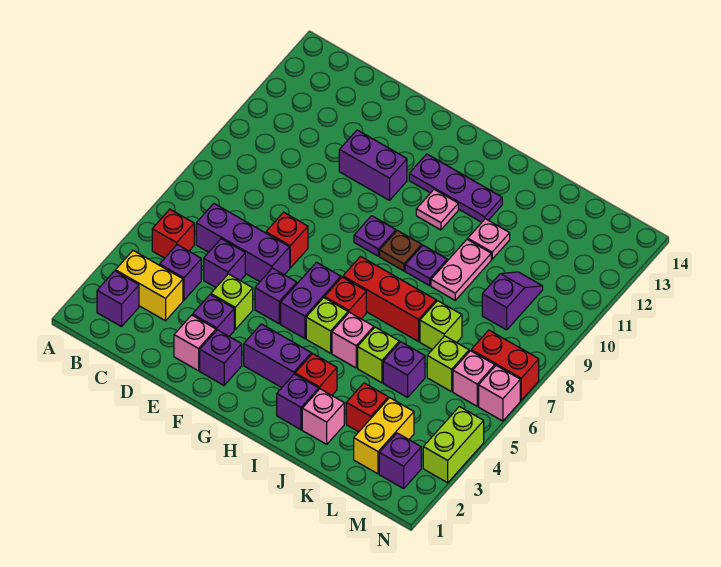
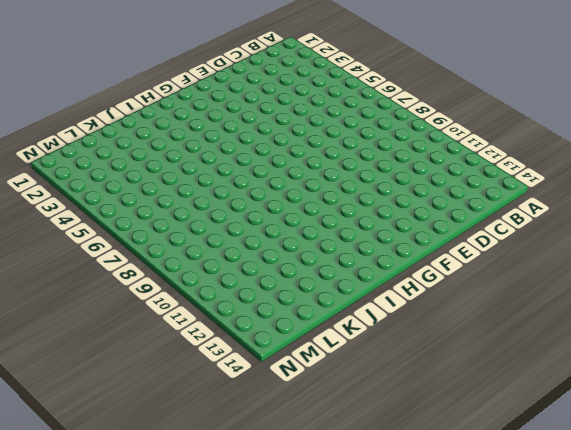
none -> purple 1x1 brick [97,271,139,327]
none -> yellow 1x2 brick [116,251,183,321]
none -> red 1x1 brick [152,209,194,258]
none -> purple 1x1 brick [160,245,201,300]

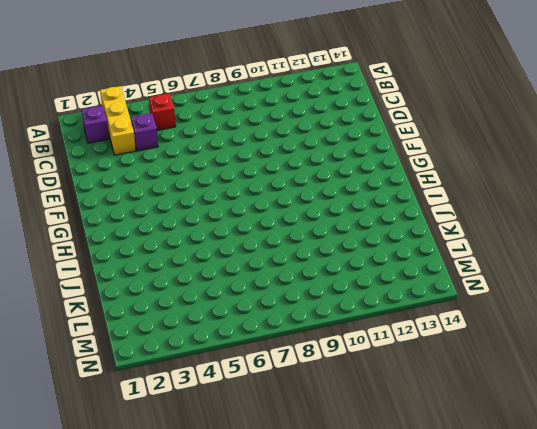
yellow 1x3 brick [100,86,136,155] -> yellow 1x2 brick [116,251,183,321]
none -> purple 1x3 brick [196,204,290,282]
none -> purple 1x1 brick [204,239,245,287]
none -> pink 1x1 brick [174,315,216,371]
none -> purple 1x1 brick [192,295,234,336]

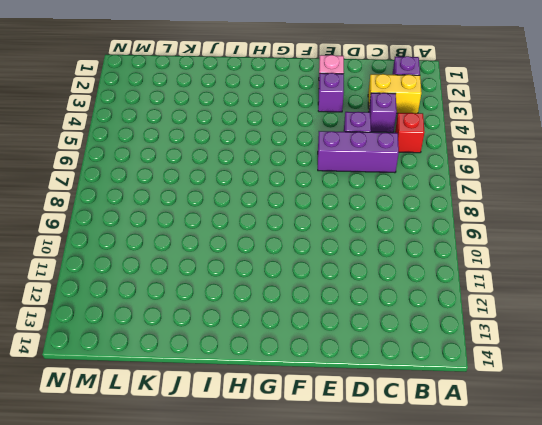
none -> lime 1x1 brick [211,274,253,329]
none -> red 1x1 brick [266,212,308,268]
none -> purple 1x2 brick [339,130,407,200]
none -> purple 1x1 brick [200,330,242,385]

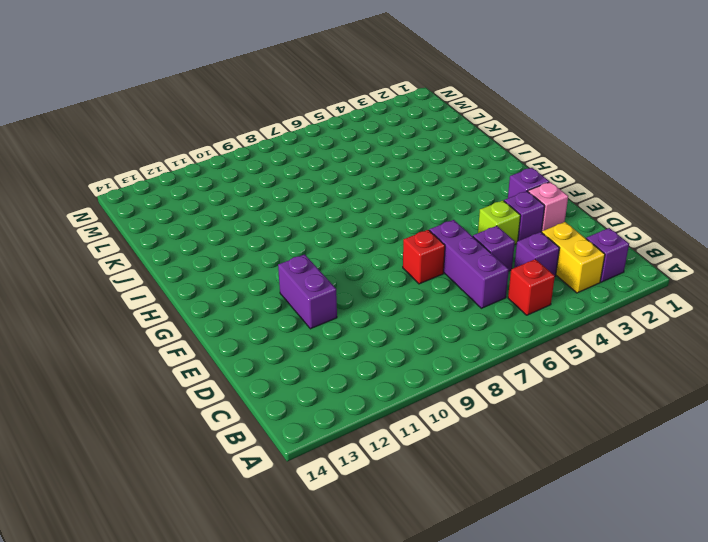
none -> purple 1x1 brick [255,268,297,324]
none -> purple 1x2 brick [244,324,311,388]
none -> purple 1x2 brick [281,262,341,338]
none -> purple 1x1 plate [354,216,396,256]

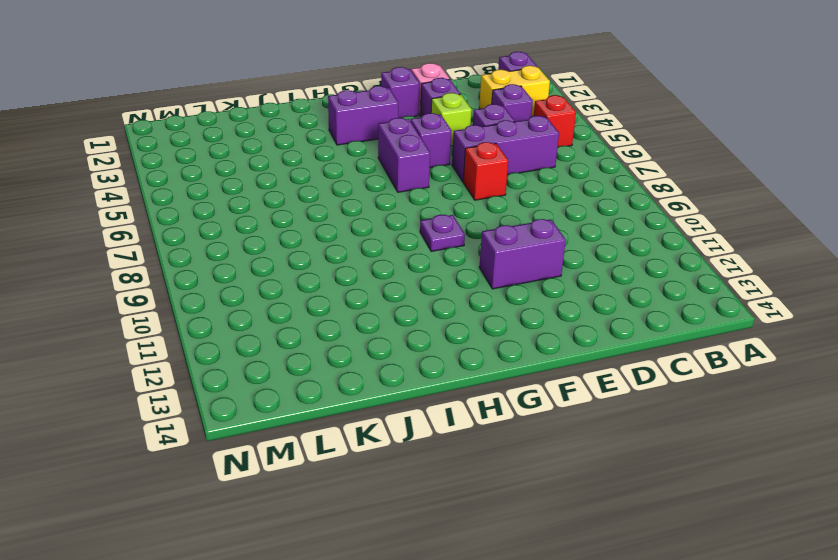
none -> purple 1x3 plate [409,154,502,222]
none -> lime 1x1 brick [306,298,348,353]
none -> red 1x1 brick [325,277,366,319]
none -> red 1x3 brick [343,257,436,342]

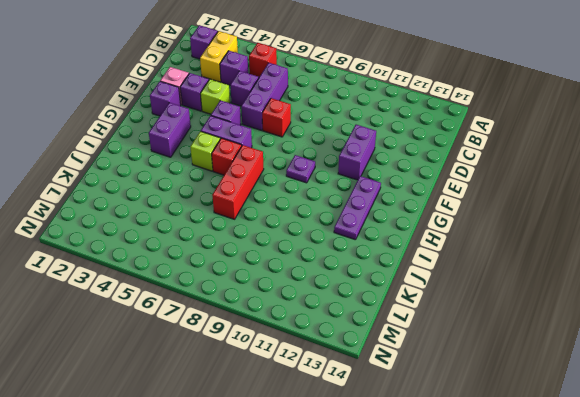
none -> brown 1x1 plate [380,230,422,271]
none -> pink 1x1 plate [416,189,458,230]
none -> purple 1x1 brick [277,374,319,430]
none -> red 1x1 brick [295,353,337,395]

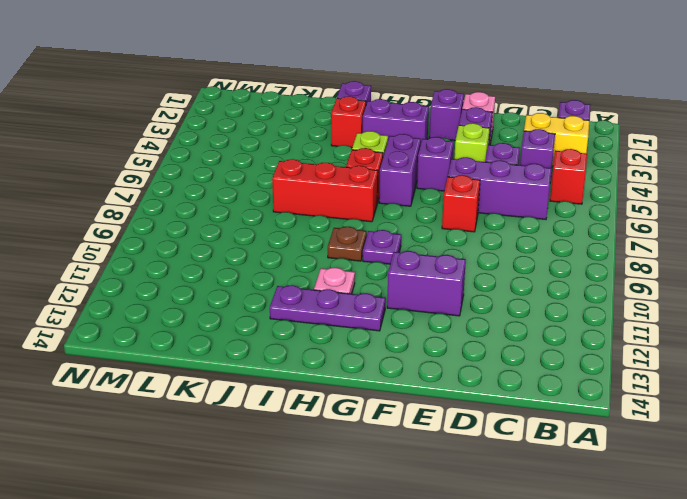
none -> pink 1x1 brick [332,312,374,368]
none -> purple 1x1 plate [405,245,447,286]
none -> pink 1x1 brick [302,389,344,444]
none -> lime 1x1 brick [358,327,399,383]

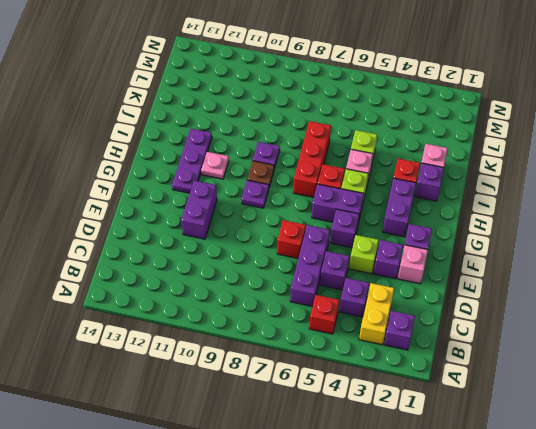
none -> pink 1x2 plate [431,239,491,300]
none -> pink 1x1 plate [468,219,510,259]
none -> red 1x1 brick [346,383,388,432]
none -> purple 1x1 brick [383,342,425,397]

